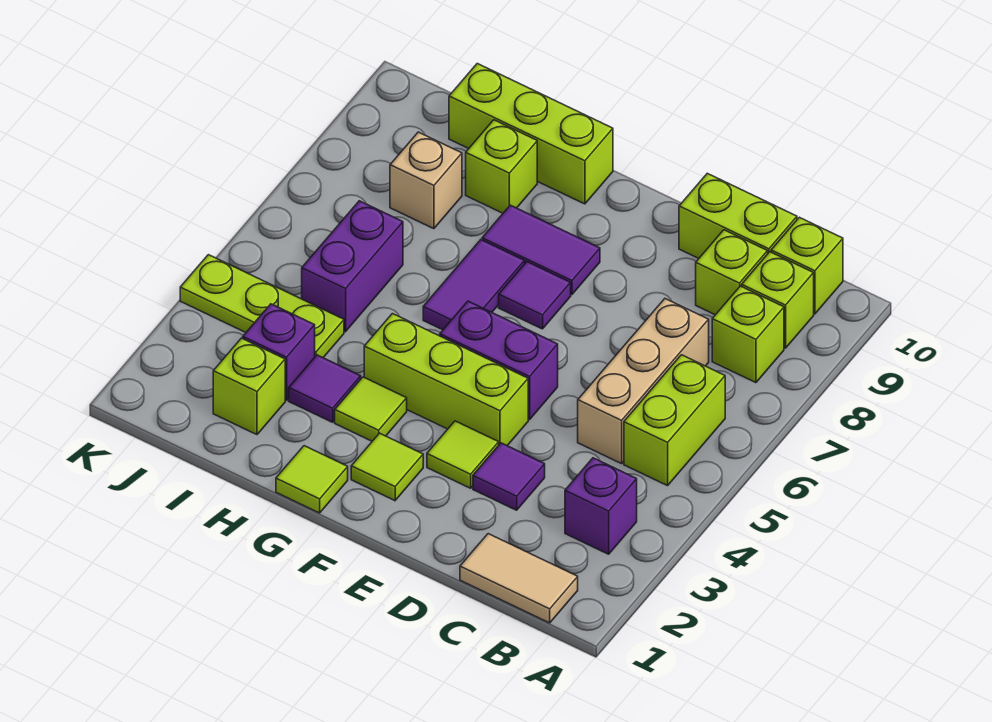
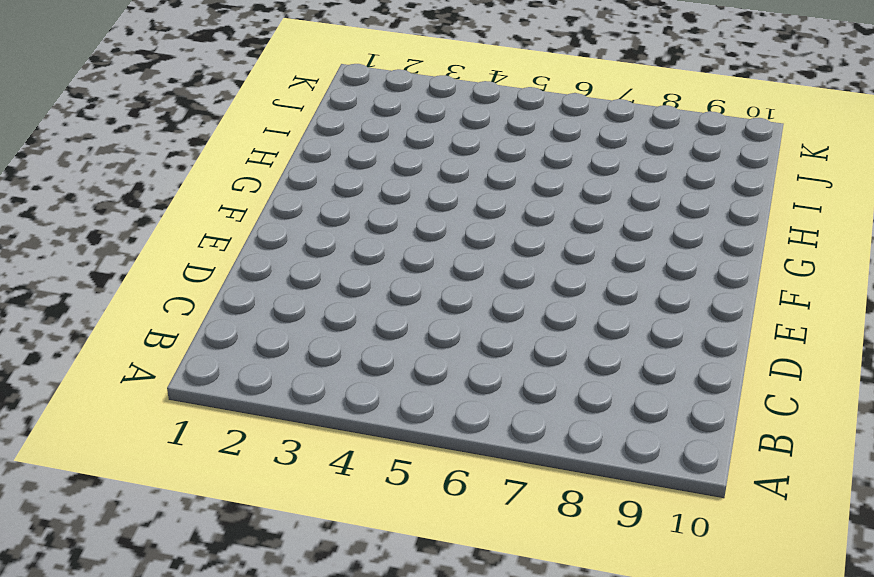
none -> tan 1x2 tile [460,534,578,623]
none -> purple 1x1 brick [565,458,637,554]
none -> lime 1x2 brick [624,355,725,486]

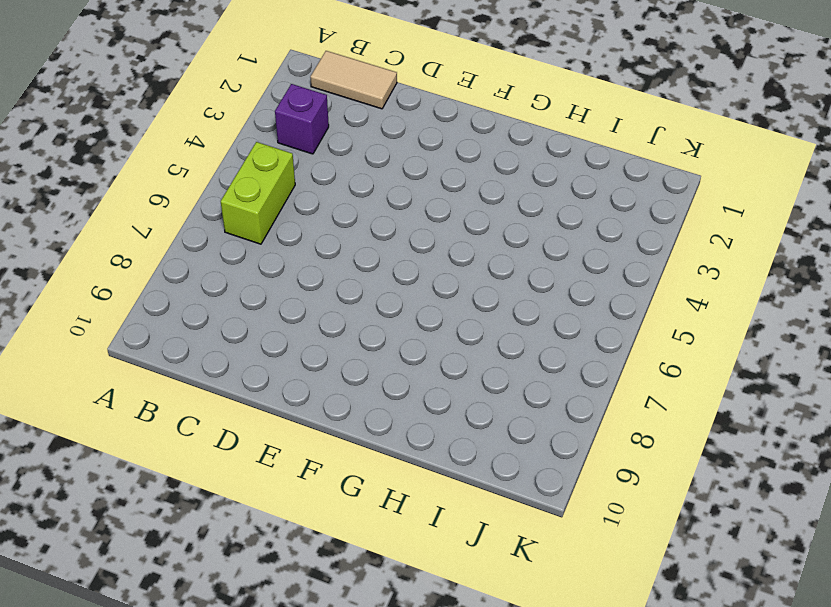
none -> lime 1x1 brick [712,286,784,383]
none -> lime 1x1 brick [742,252,814,348]
none -> lime 1x1 brick [771,217,843,314]

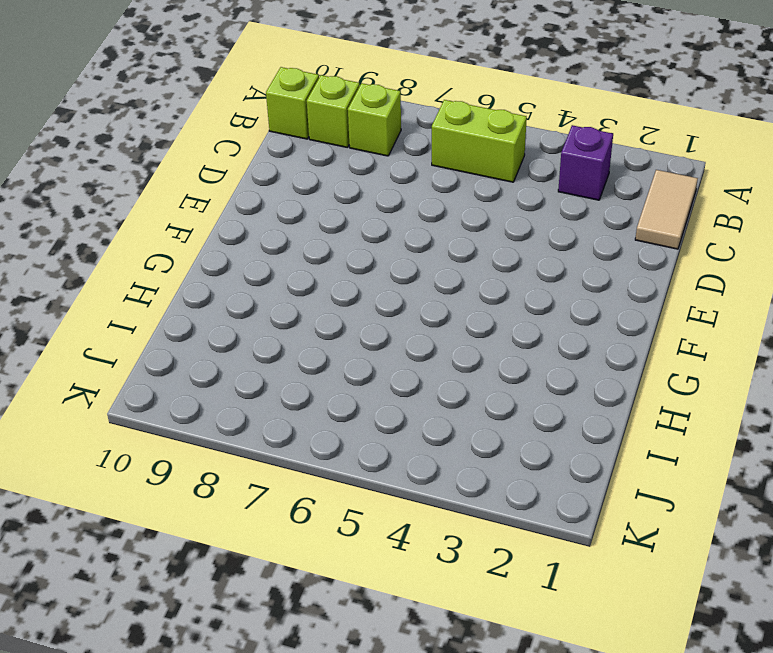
none -> tan 1x3 brick [578,299,709,464]
none -> lime 1x1 brick [696,230,768,315]
none -> lime 1x2 brick [679,173,797,258]

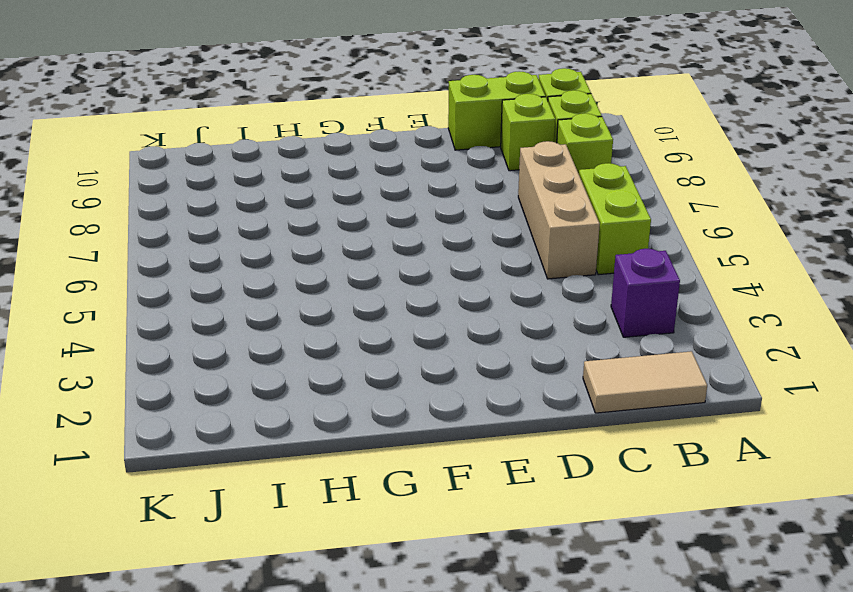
none -> purple 1x1 tile [473,443,545,510]
none -> lime 1x1 tile [427,421,499,488]
none -> lime 1x3 brick [364,314,528,446]

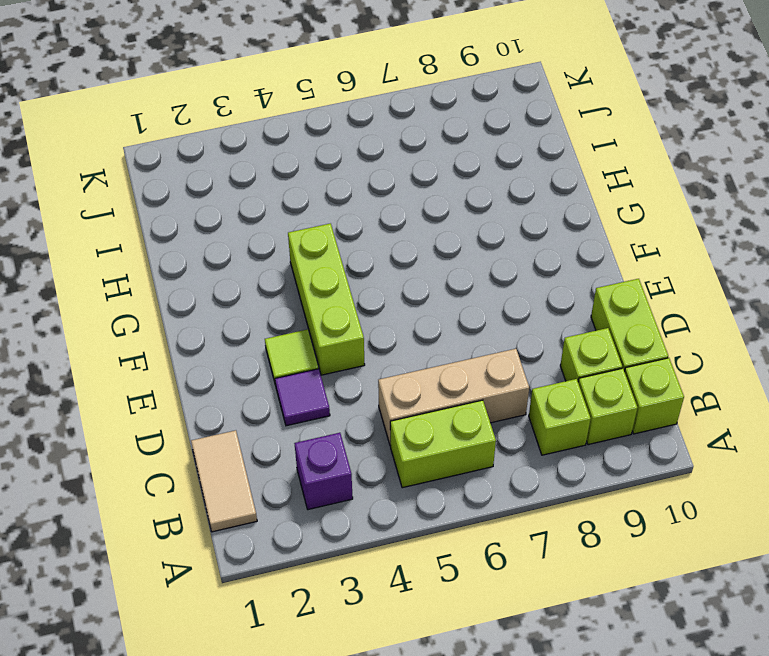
none -> purple 1x2 brick [440,301,558,420]
none -> lime 1x1 tile [351,433,423,501]
none -> purple 1x1 tile [499,262,571,329]

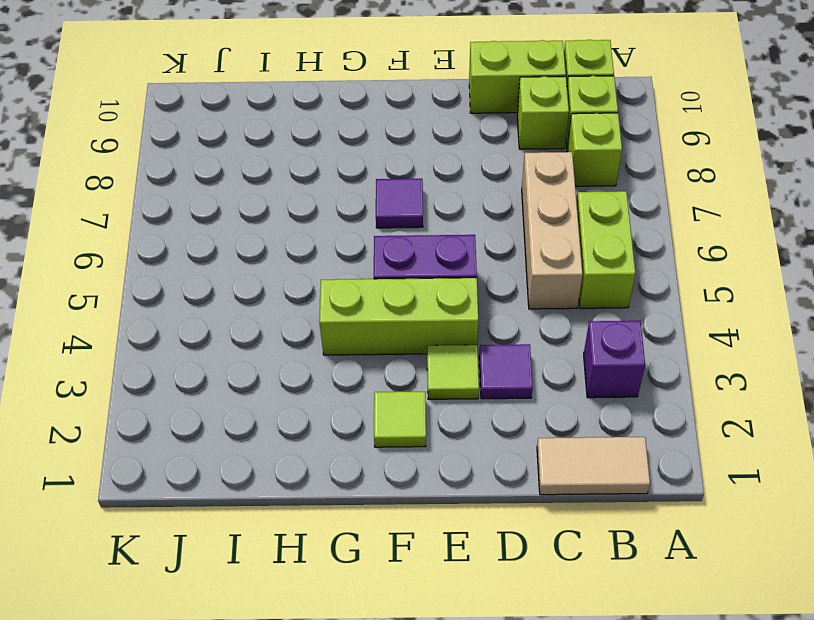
none -> purple 1x2 tile [482,205,600,295]
none -> lime 1x1 tile [276,446,348,513]
none -> lime 1x1 tile [335,377,407,441]

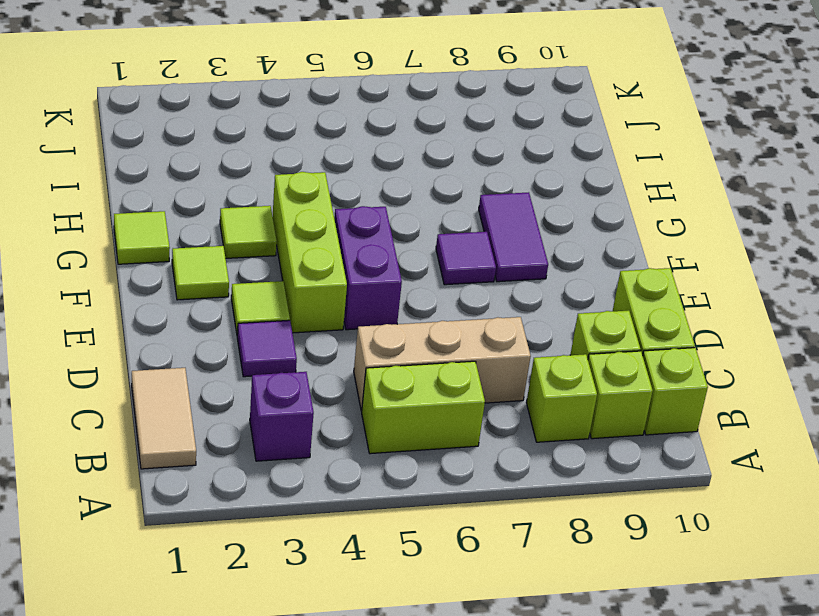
none -> purple 1x2 tile [423,240,525,330]
none -> lime 1x3 brick [449,64,613,204]
none -> purple 1x1 tile [289,355,361,422]

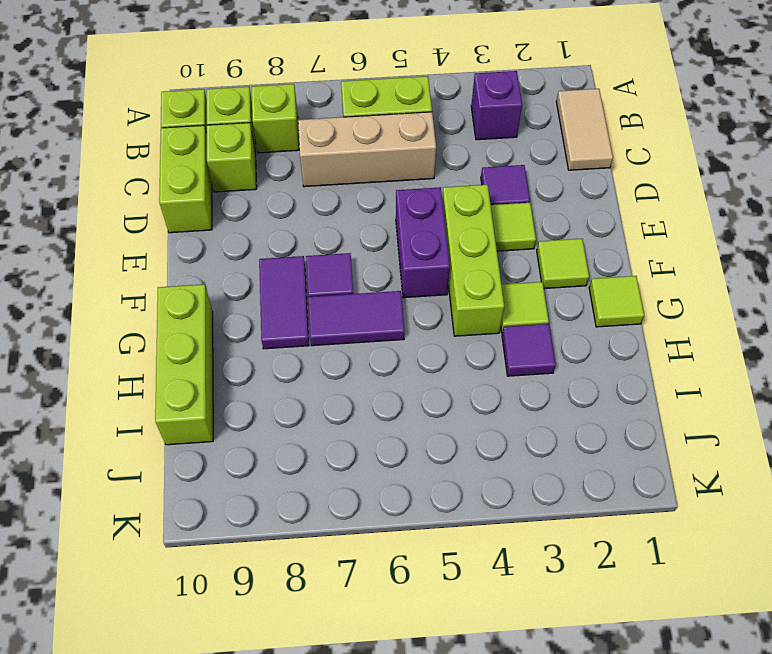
none -> lime 1x1 brick [466,120,537,213]
none -> lime 1x1 brick [213,338,285,435]
none -> purple 1x1 brick [243,304,315,400]

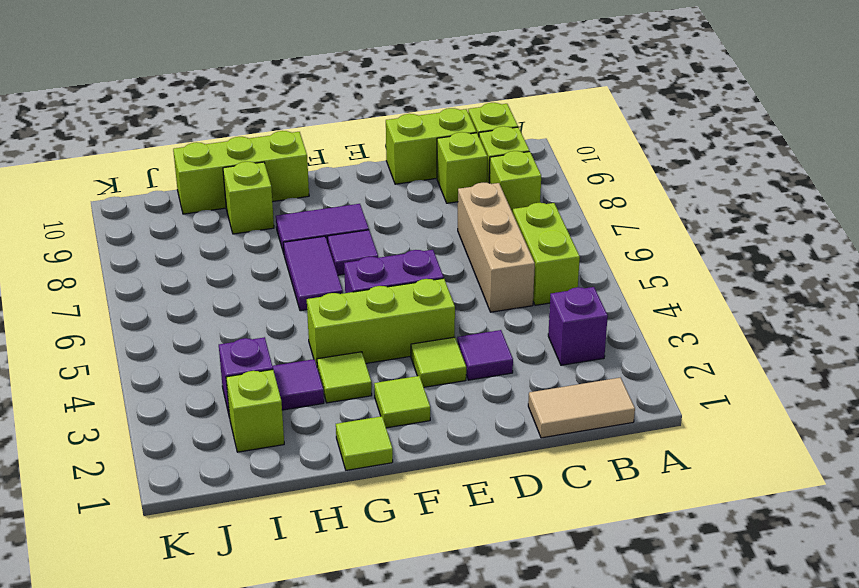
none -> lime 1x3 plate [180,255,344,358]
none -> purple 1x2 brick [302,201,403,332]
none -> tan 1x1 brick [390,132,462,229]

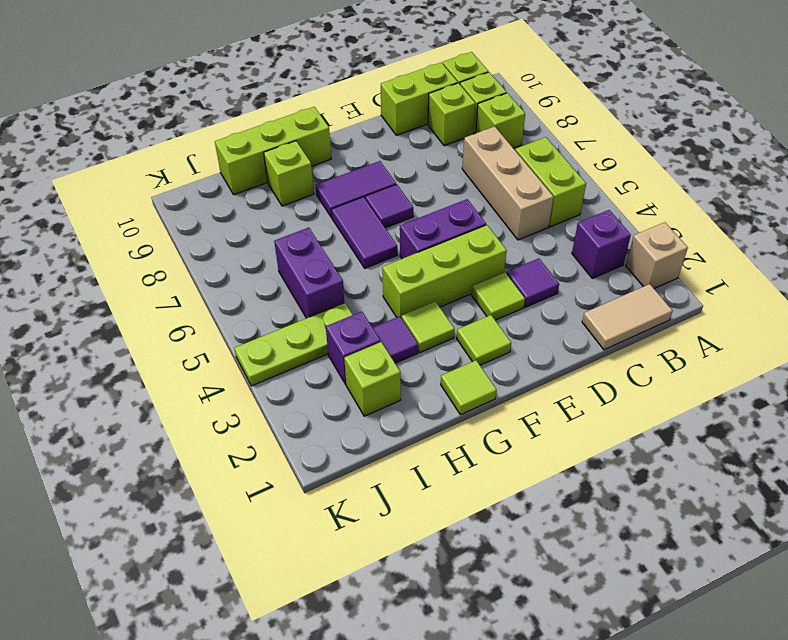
tan 1x1 brick [626,222,688,288] -> tan 1x1 brick moved to [390,132,462,229]

